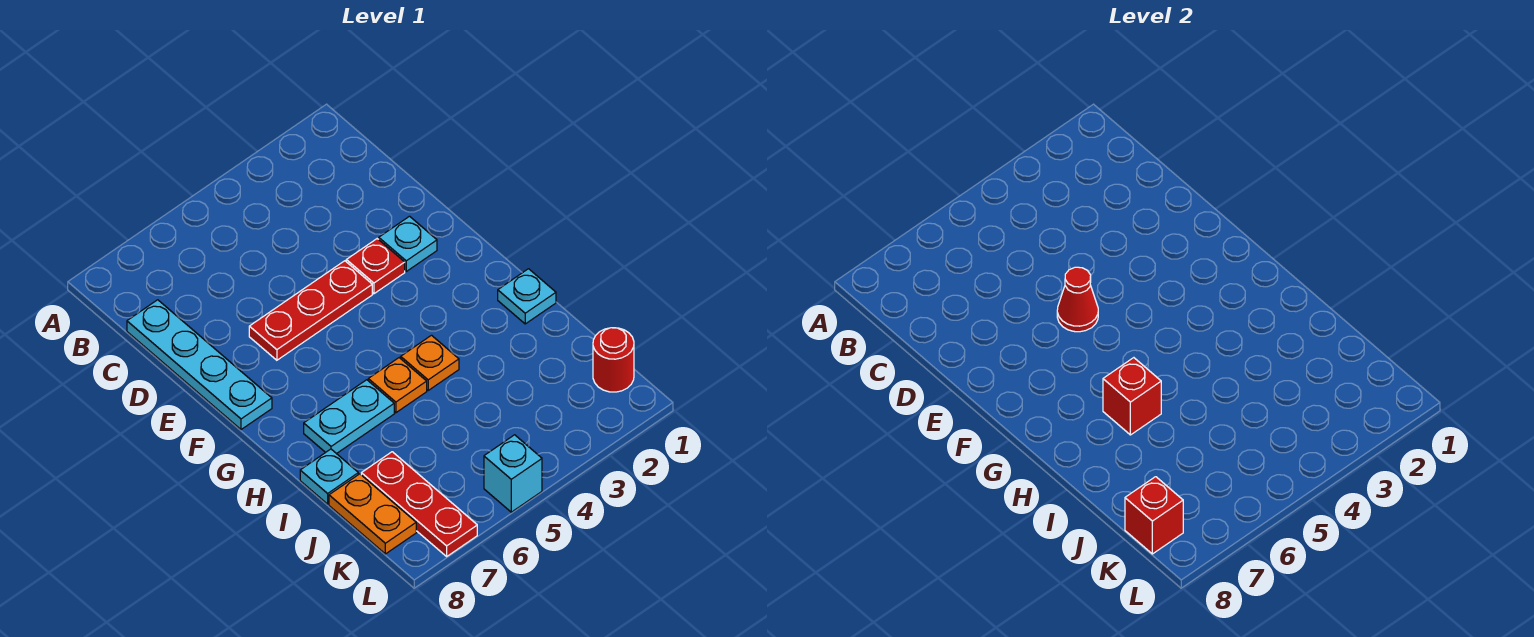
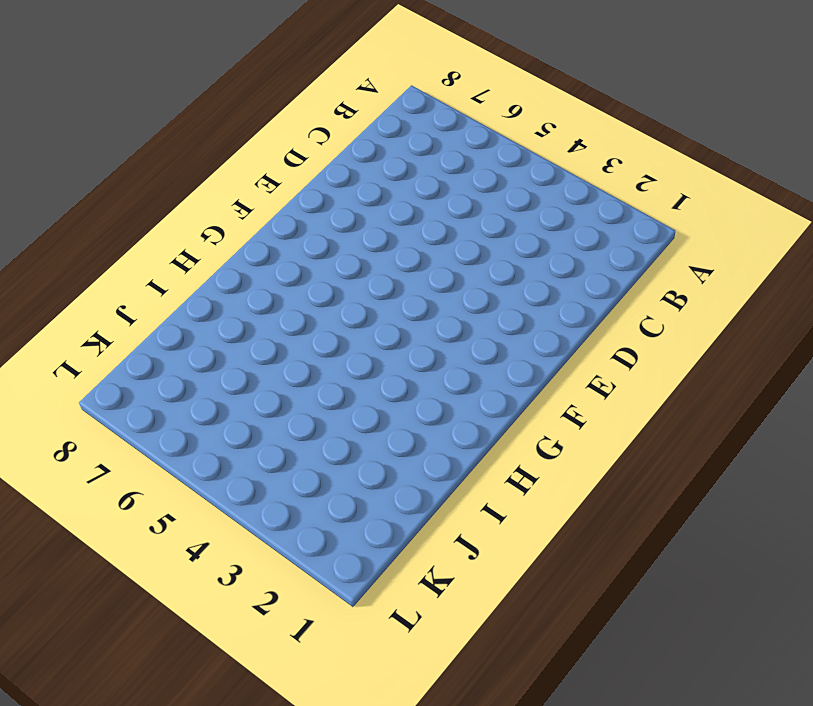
none -> cyan 1x4 plate [127,300,272,430]
none -> cyan 1x1 plate [379,216,437,271]
none -> red 1x1 plate [346,239,405,294]

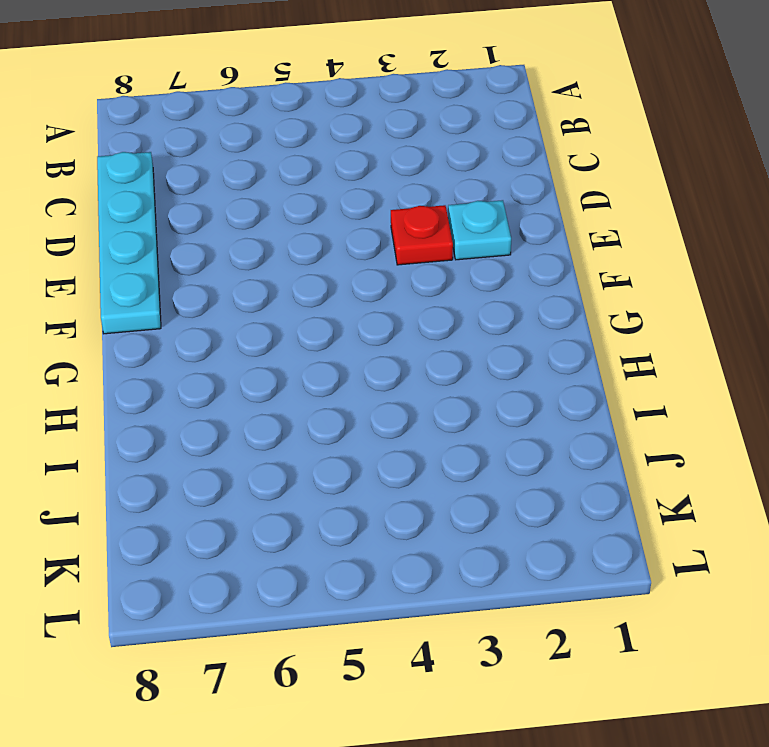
none -> red 1x3 plate [249,261,372,360]
none -> cyan 1x1 plate [498,269,556,324]
none -> orange 1x1 plate [401,335,459,390]

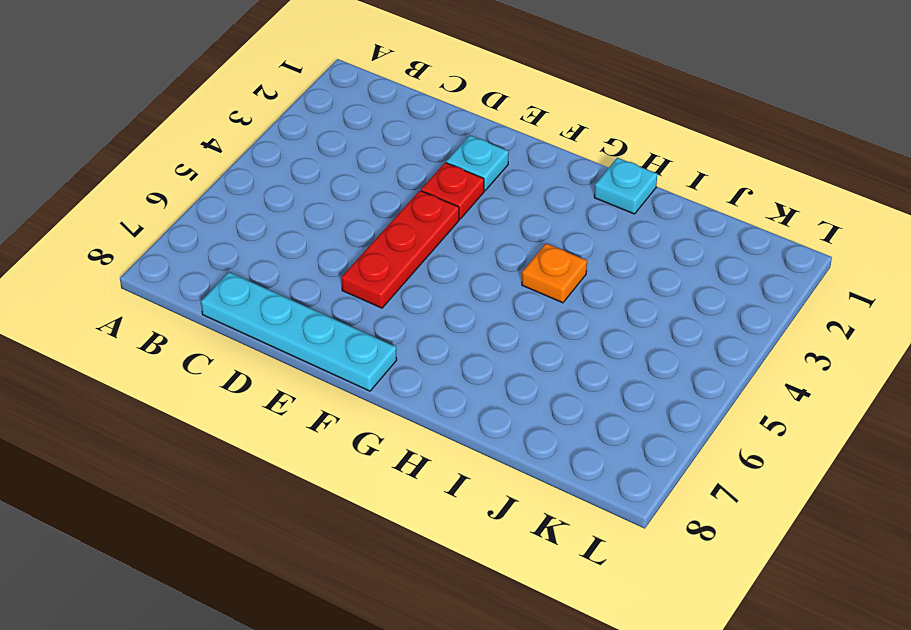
none -> orange 1x1 plate [368,358,427,413]
none -> cyan 1x2 plate [304,380,394,454]
none -> cyan 1x1 plate [300,449,358,504]

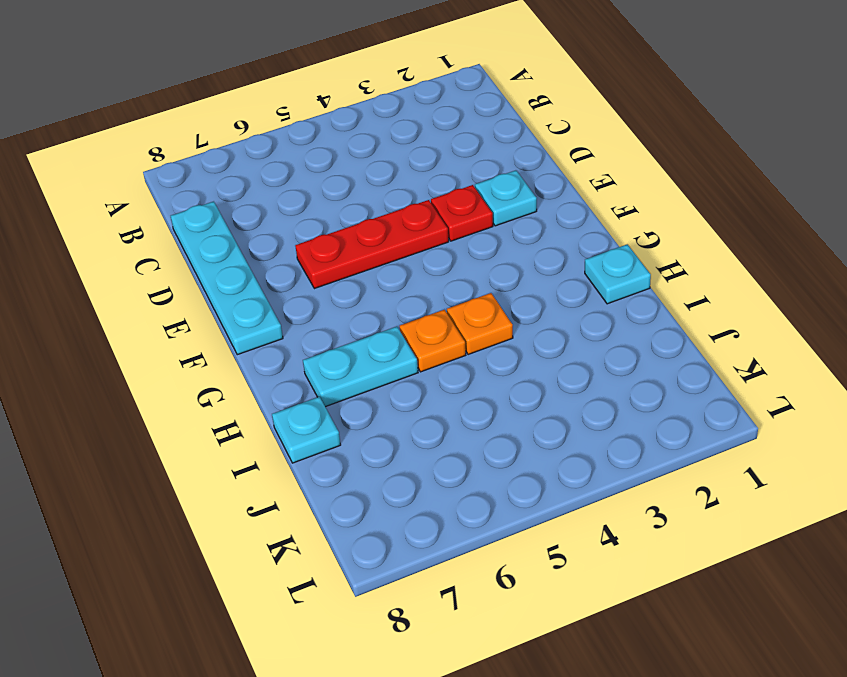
none -> red 1x3 plate [361,452,477,556]
none -> orange 1x2 plate [329,474,416,554]
none -> red 1x1 round brick [593,328,634,392]

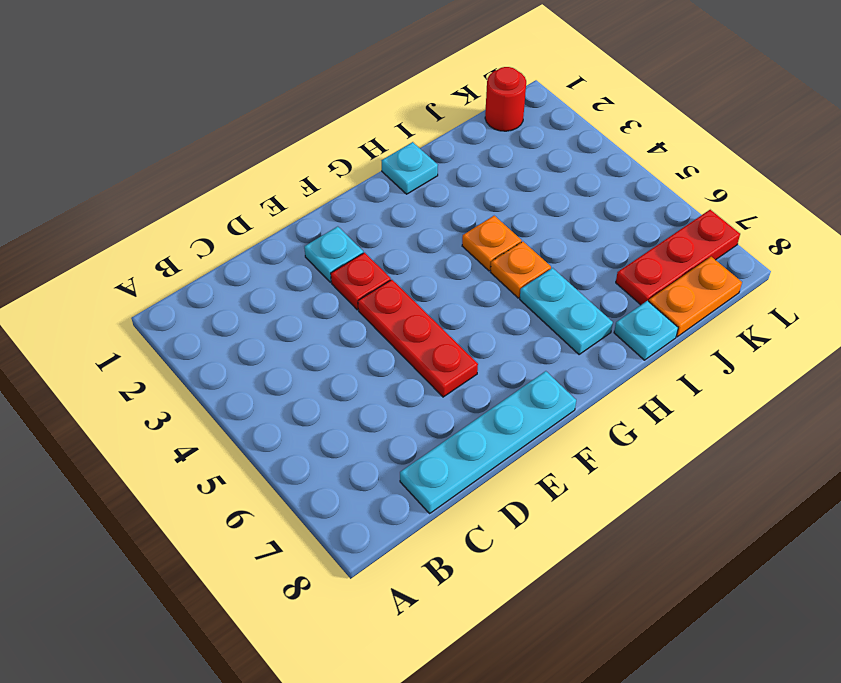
none -> cyan 1x1 brick [484,435,542,512]
none -> red 1x1 cone [1057,267,1098,332]
none -> red 1x1 brick [1103,358,1161,435]

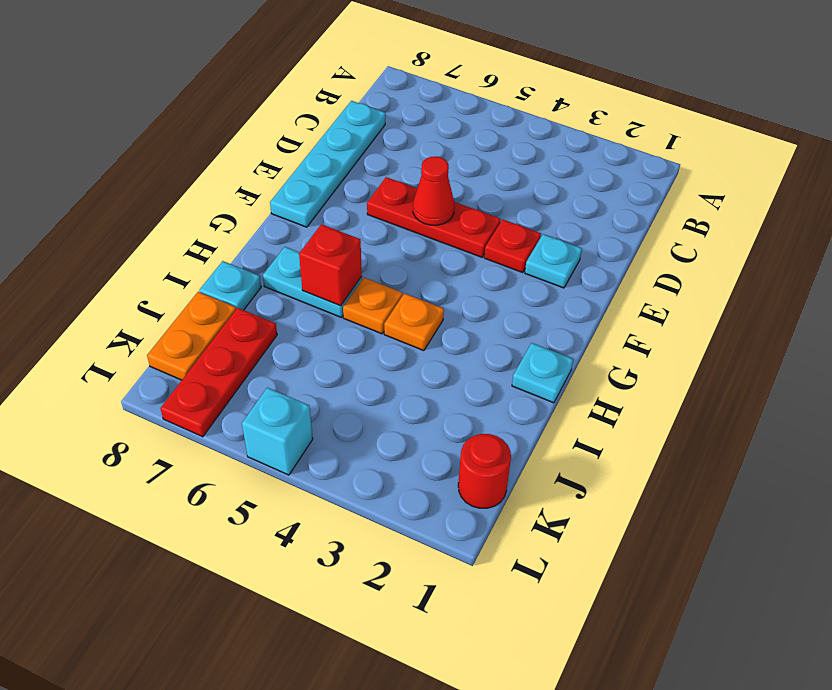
none -> red 1x1 brick [1125,477,1183,554]

